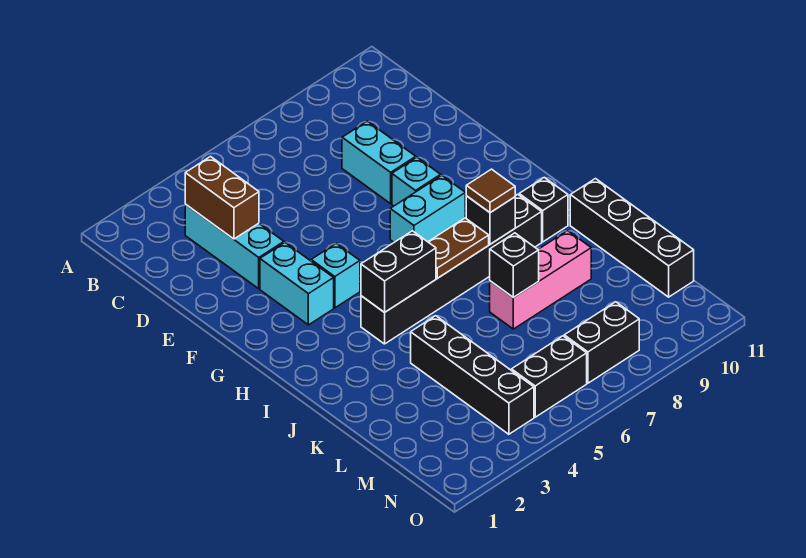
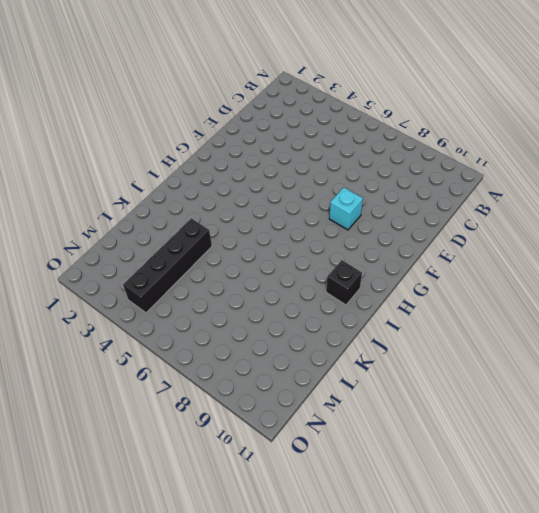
none -> cyan 1x3 brick [185,205,284,289]
none -> cyan 1x2 brick [342,121,416,204]
none -> cyan 1x2 brick [260,243,334,325]

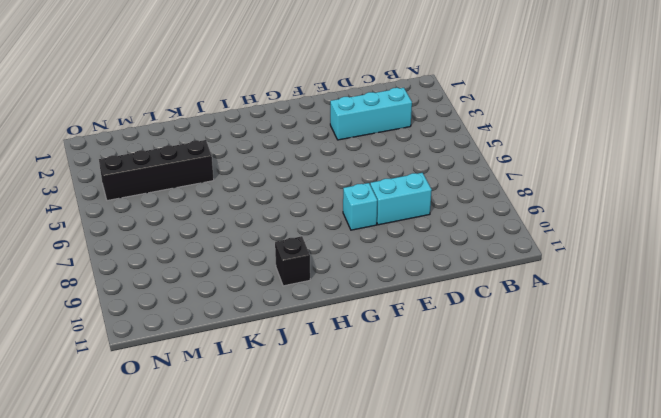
none -> cyan 1x2 brick [260,243,334,325]
none -> cyan 1x1 brick [311,243,360,308]
none -> cyan 1x2 brick [390,175,465,242]

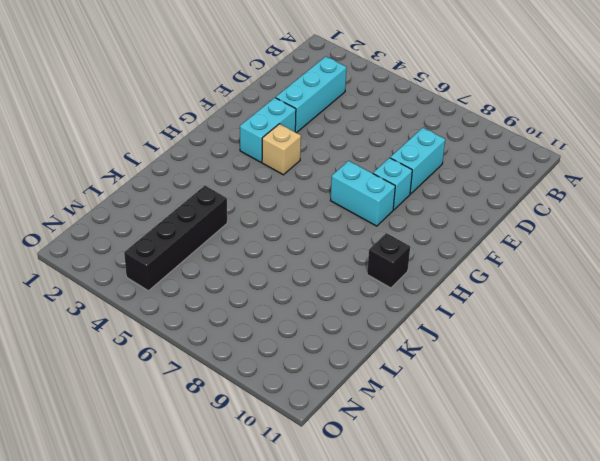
tan 1x1 brick [262,124,301,175] -> cyan 1x1 brick [311,243,360,308]
none -> black 1x6 brick [361,195,542,344]
none -> black 1x4 brick [570,179,694,297]
none -> pink 1x3 brick [490,231,591,329]

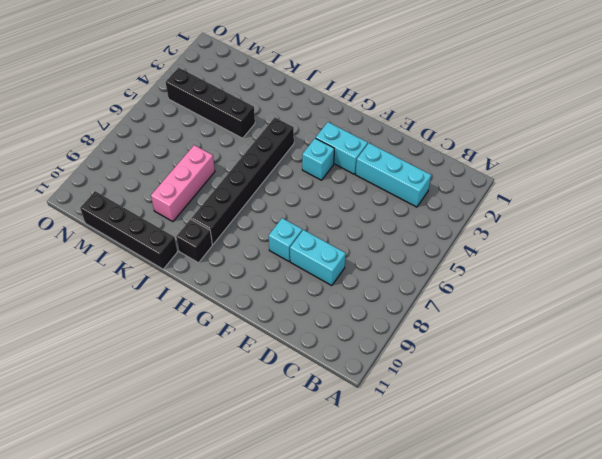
none -> cyan 1x2 brick [390,175,465,242]
none -> black 1x2 brick [511,336,587,417]
none -> black 1x2 brick [564,302,639,383]

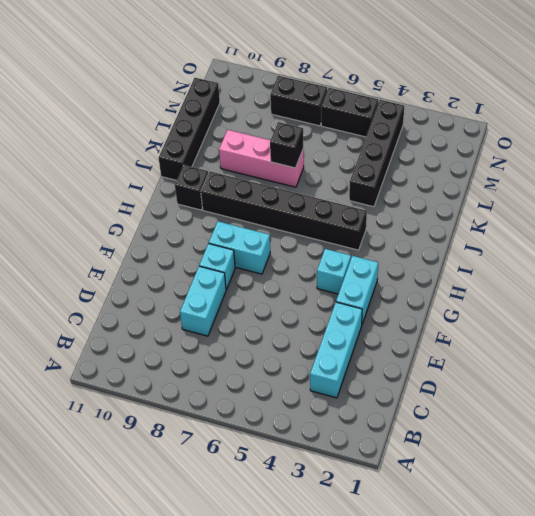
none -> brown 1x2 brick [185,157,259,239]
none -> black 1x2 brick [361,231,436,312]
none -> brown 1x2 plate [428,218,489,278]

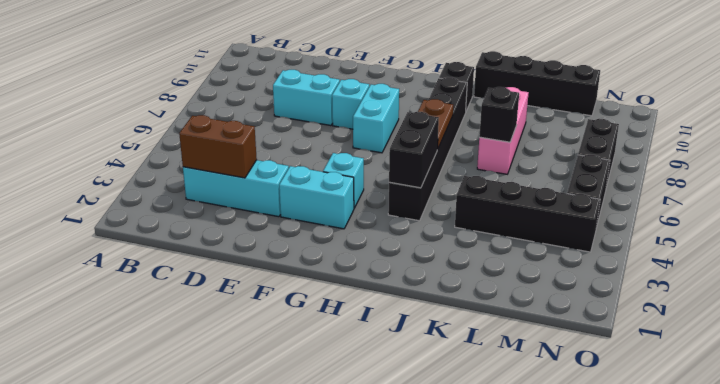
none -> black 1x1 brick [466,196,515,244]
none -> brown 1x1 tile [466,169,515,213]

